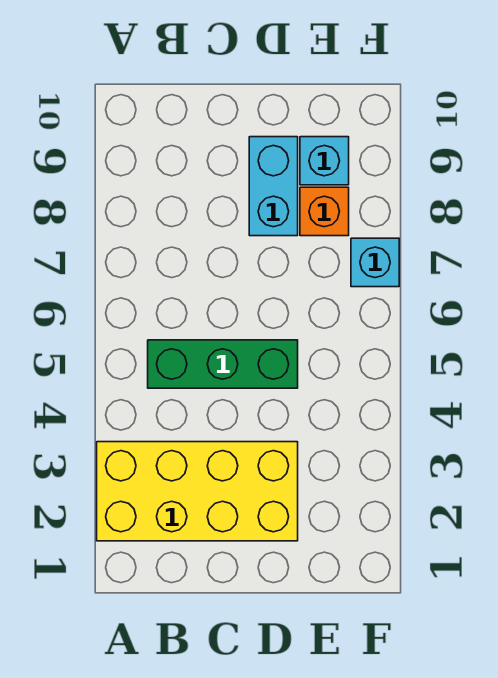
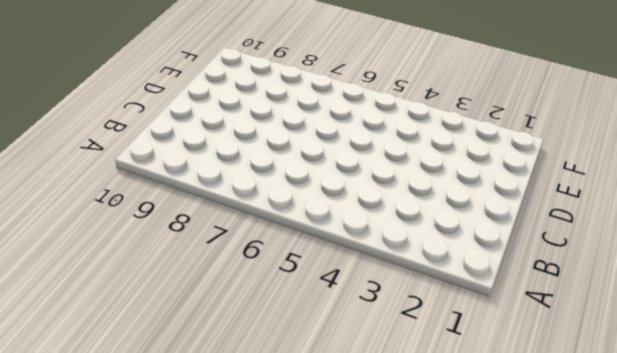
none -> yellow 2x4 brick [97,442,298,541]
none -> green 1x3 brick [148,340,298,388]

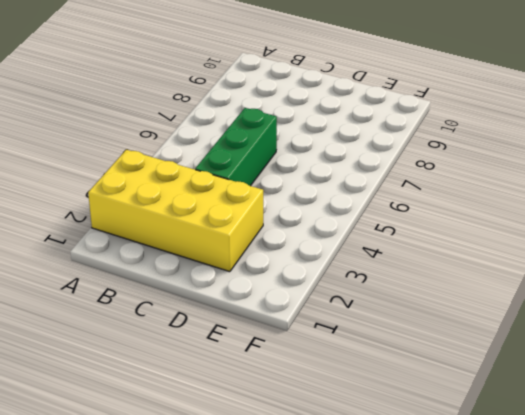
green 1x3 brick [195,108,277,186] -> green 1x3 brick turned to [148,340,298,388]
none -> cyan 1x2 brick [249,137,298,236]
none -> orange 1x1 brick [300,187,349,236]

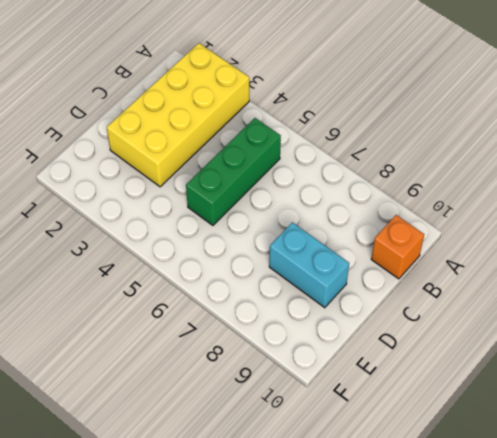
orange 1x1 brick [371,215,424,279] -> orange 1x1 brick moved to [300,187,349,236]
none -> cyan 1x1 brick [300,137,349,185]
none -> cyan 1x1 brick [351,238,399,287]

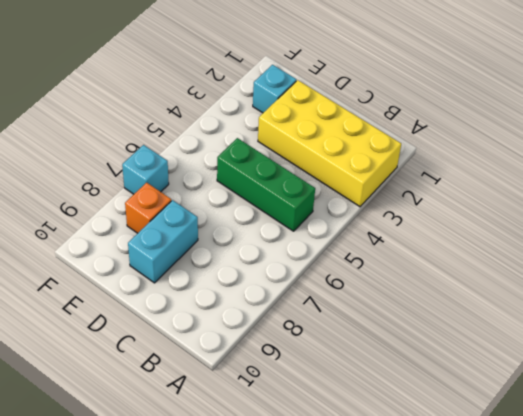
cyan 1x1 brick [253,65,296,113] -> cyan 1x1 brick moved to [300,137,349,185]

